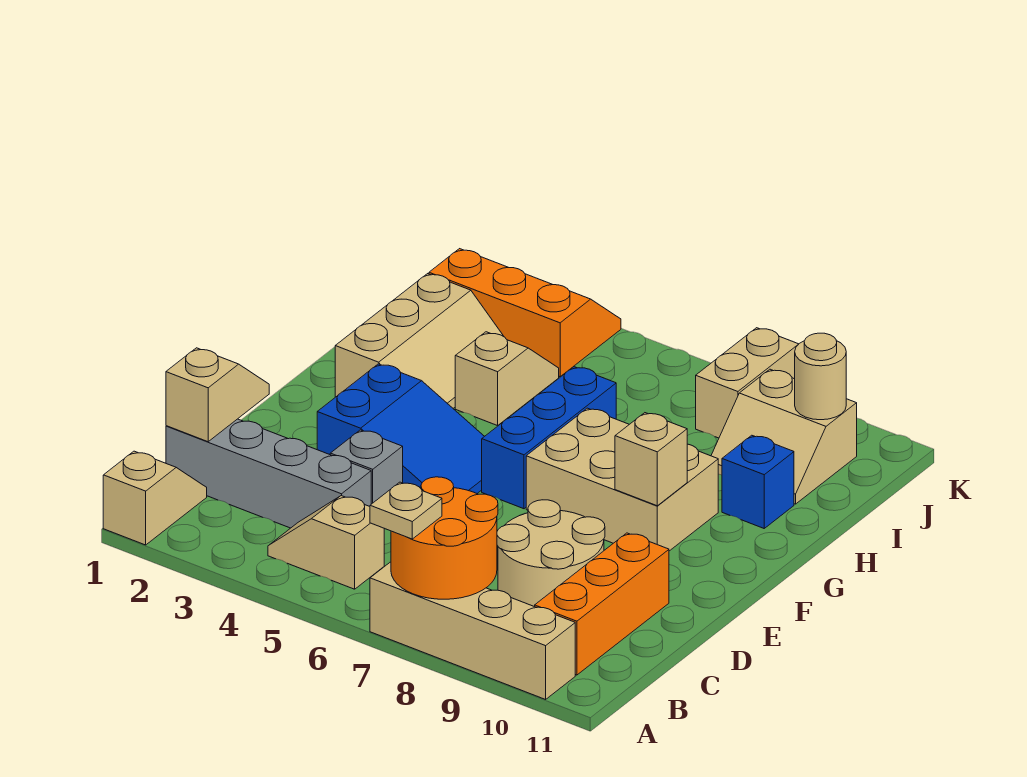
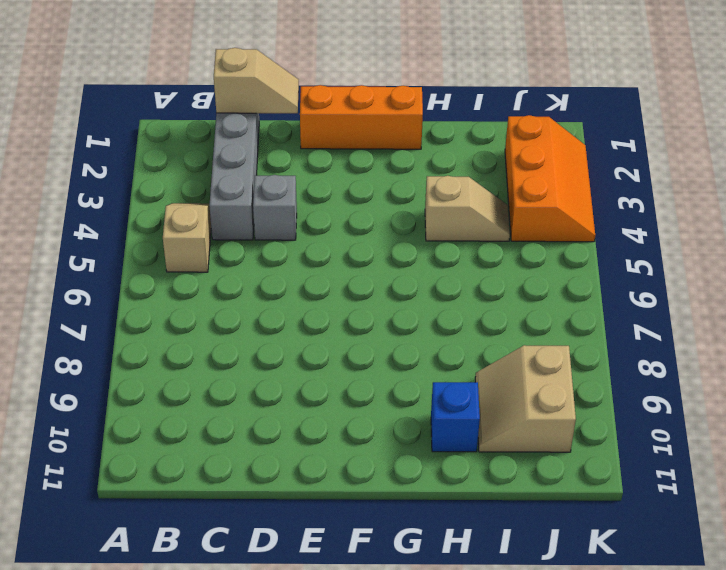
orange 1x3 brick [300,85,423,149] -> orange 1x3 brick moved to [535,533,669,675]
none -> tan 1x2 slope [103,451,207,545]
none -> tan 1x4 brick [370,562,575,699]
none -> tan 2x2 round brick [497,500,605,607]

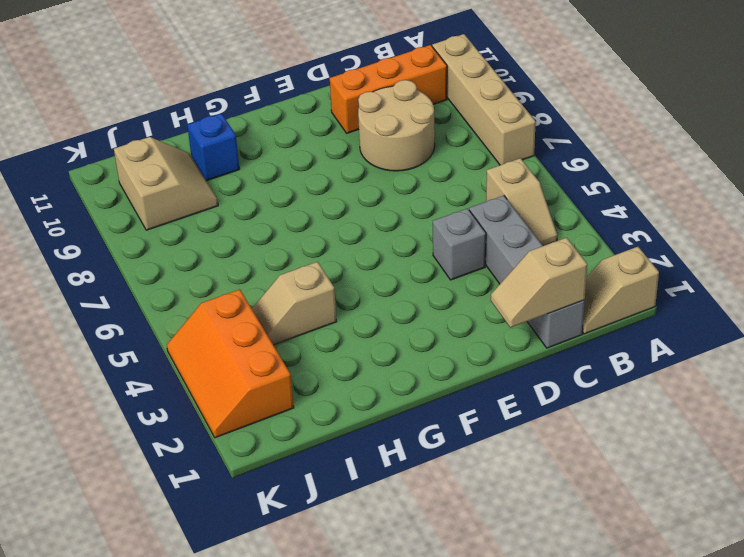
none -> blue 2x3 slope [317,364,484,493]
none -> blue 1x3 brick [482,367,616,509]
none -> tan 2x3 brick [526,408,718,551]

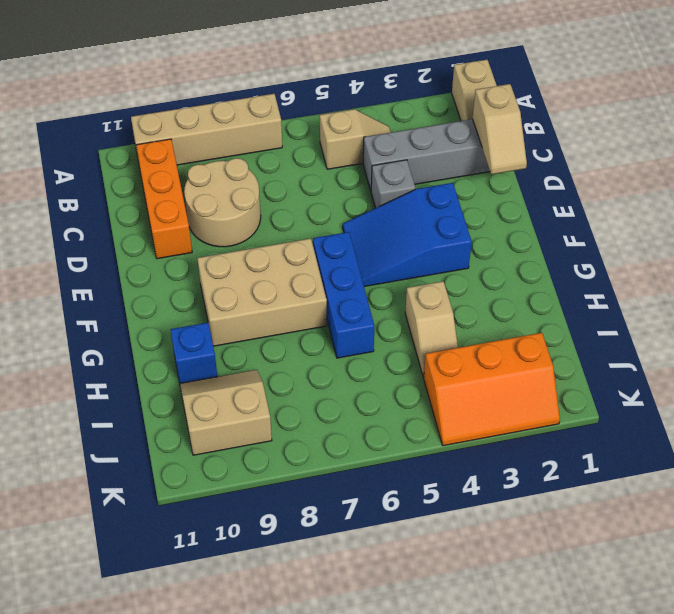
none -> tan 2x3 slope [335,274,504,408]
none -> tan 1x2 brick [696,328,798,438]
none -> orange 2x2 round brick [391,477,498,599]

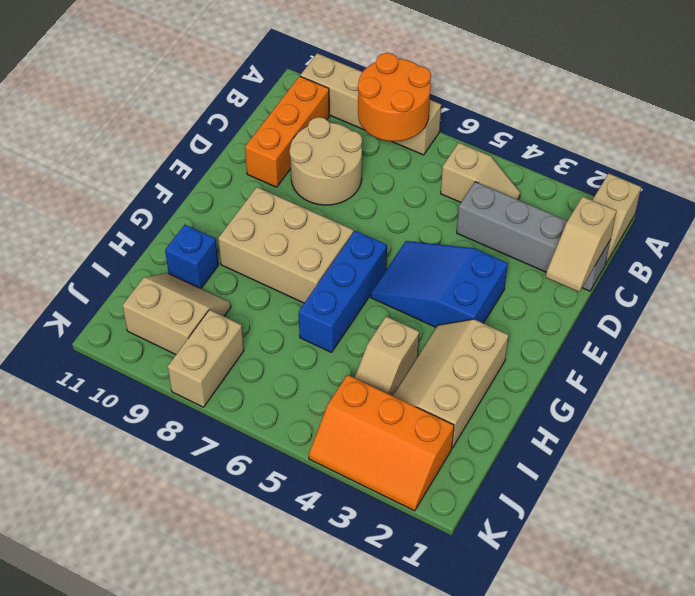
none -> grey 1x1 brick [330,430,403,504]
none -> tan 1x1 brick [615,413,687,506]
none -> tan 1x1 round brick [795,333,846,420]

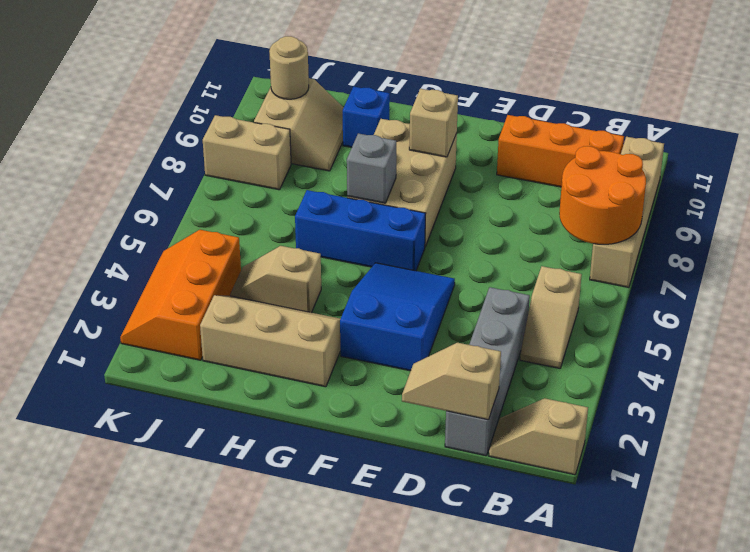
grey 1x1 brick [347,133,396,203] -> grey 1x1 brick moved to [330,430,403,504]
none -> tan 2x2 round brick [497,500,605,607]
none -> tan 1x1 plate [370,482,442,539]

